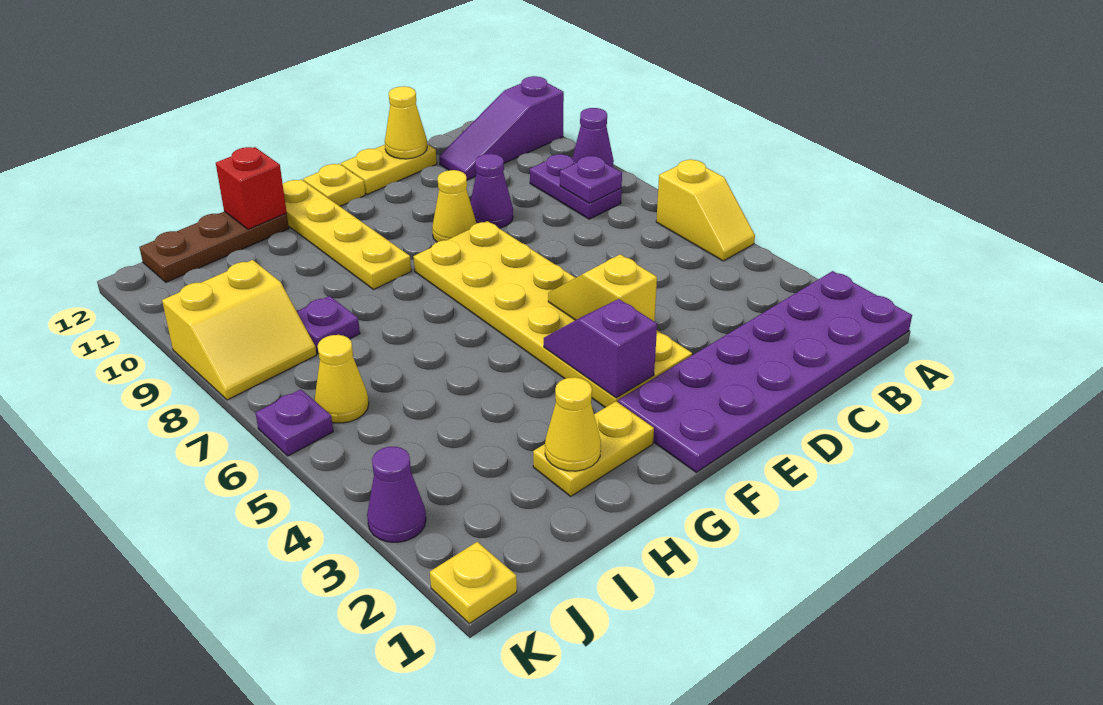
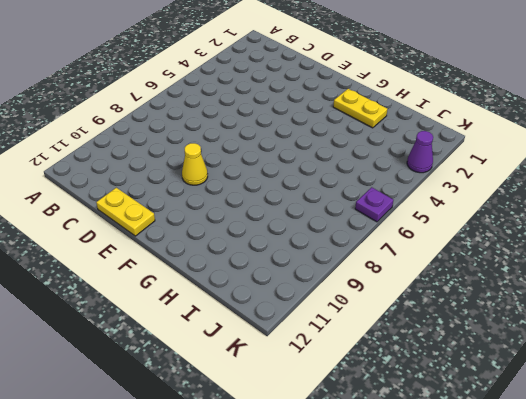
none -> purple 2x6 plate [618,271,912,472]
none -> yellow 1x2 slope [656,159,755,261]
none -> purple 1x1 cone [572,108,614,167]

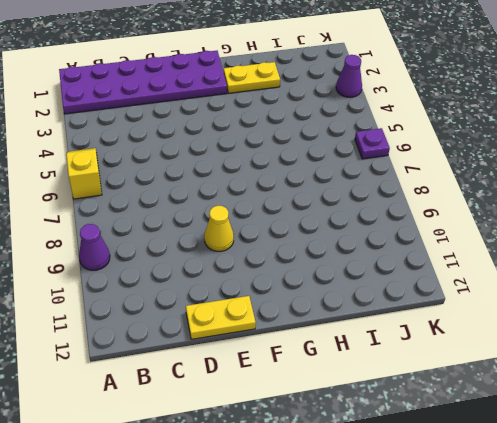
none -> purple 1x3 slope [439,76,564,180]
none -> purple 1x2 plate [530,154,622,219]
none -> purple 1x1 cone [470,154,513,228]

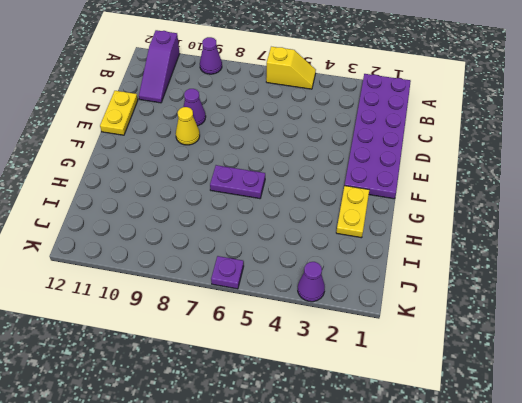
purple 1x2 plate [210,165,265,199] -> purple 1x2 plate moved to [530,154,622,219]
none -> yellow 2x6 plate [413,221,692,408]
none -> yellow 1x1 plate [303,164,365,206]
none -> yellow 1x4 plate [283,179,411,289]

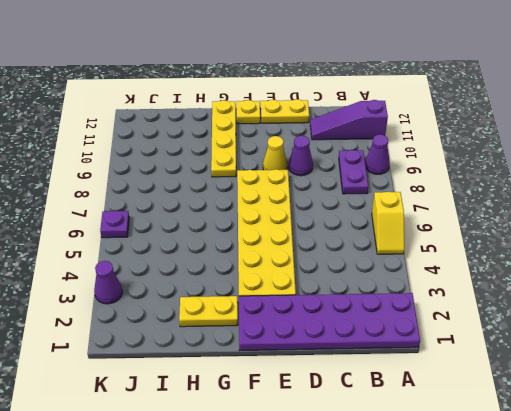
none -> brown 1x3 plate [139,211,289,282]
none -> purple 1x1 plate [297,296,360,354]
none -> yellow 1x1 cone [315,335,369,423]

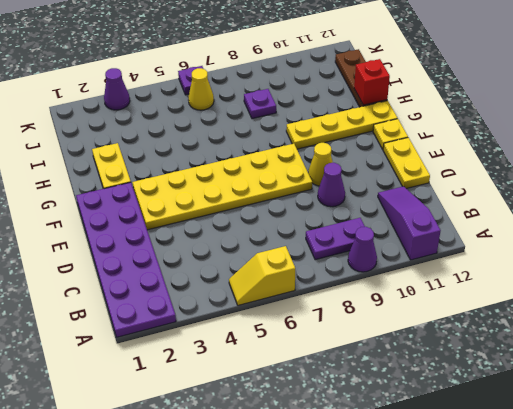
none -> yellow 2x2 slope [162,260,317,400]
none -> yellow 1x1 plate [430,542,517,623]
none -> purple 1x1 plate [560,156,622,203]

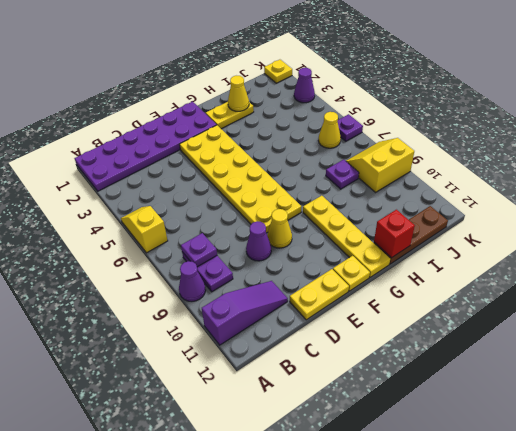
none -> yellow 1x1 cone [385,86,427,159]
none -> yellow 1x2 slope [548,254,657,321]
none -> purple 1x2 slope [544,299,657,398]

